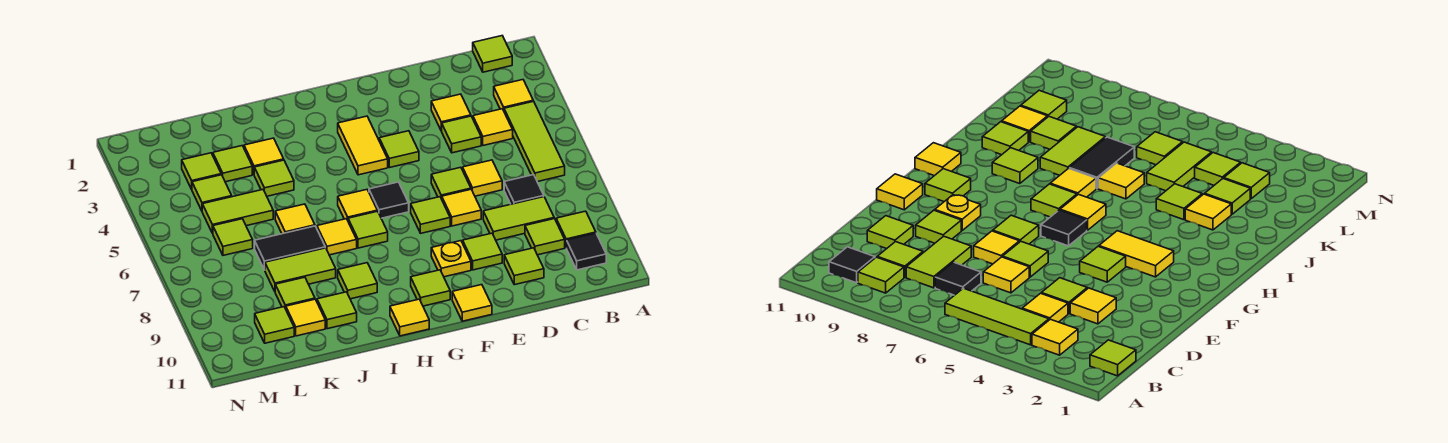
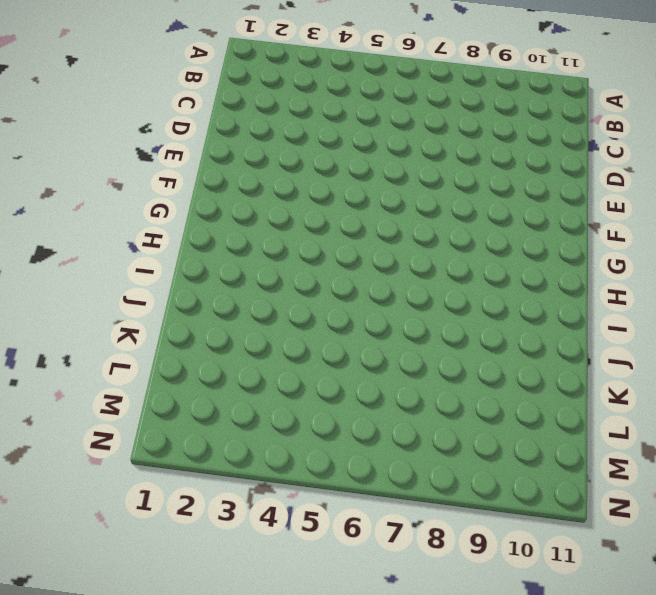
none -> lime 1x1 tile [473,36,512,72]
none -> yellow 1x1 tile [494,80,533,110]
none -> lime 1x3 tile [504,101,565,182]
none -> lime 1x1 tile [556,211,596,248]

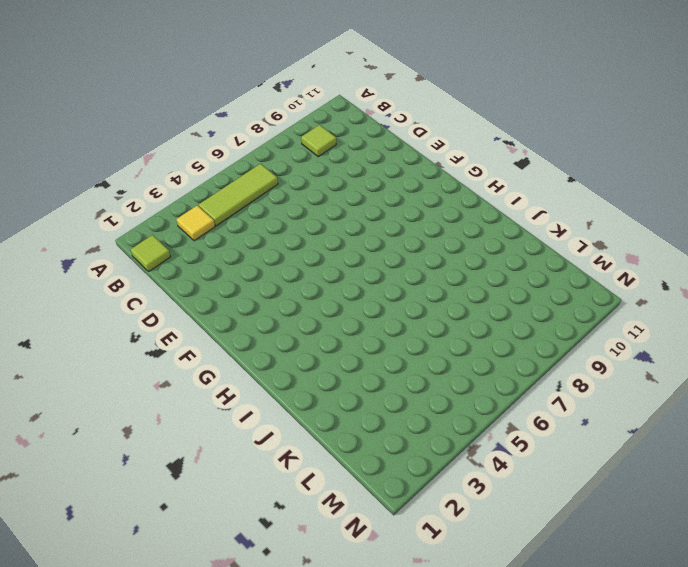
none -> black 1x1 tile [567,233,606,270]
none -> yellow 1x1 tile [473,109,513,145]
none -> black 1x1 tile [504,175,544,204]
none -> lime 1x2 tile [483,197,554,240]

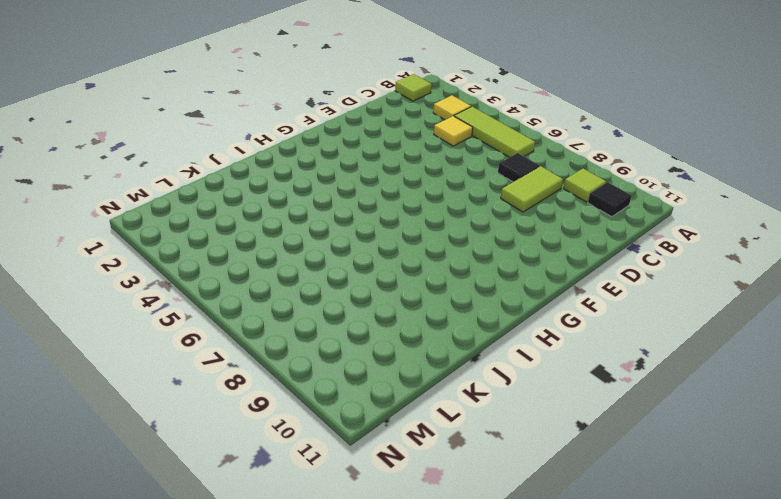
none -> lime 1x1 tile [525,219,565,255]
none -> yellow 1x1 tile [431,94,471,131]
none -> lime 1x1 tile [442,116,481,153]
none -> yellow 1x1 tile [463,160,502,196]

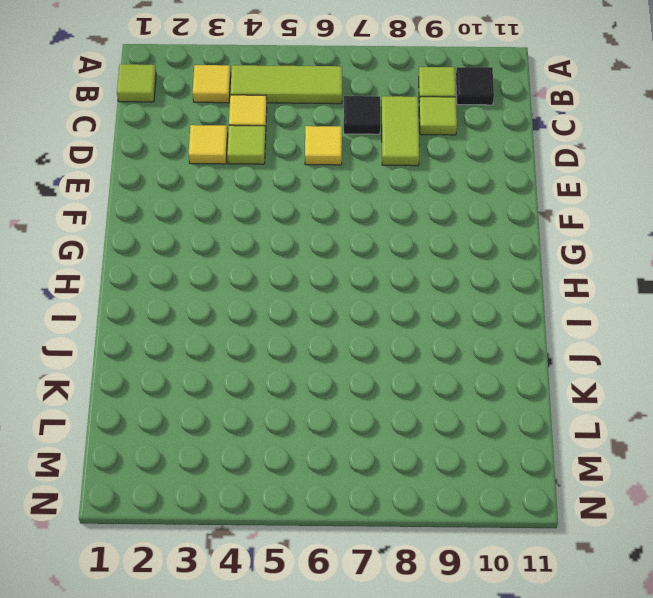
none -> lime 1x1 tile [504,248,544,285]
none -> lime 1x1 tile [431,167,471,199]
none -> yellow 1x1 tile [442,189,481,226]
none -> lime 1x1 tile [463,233,502,270]

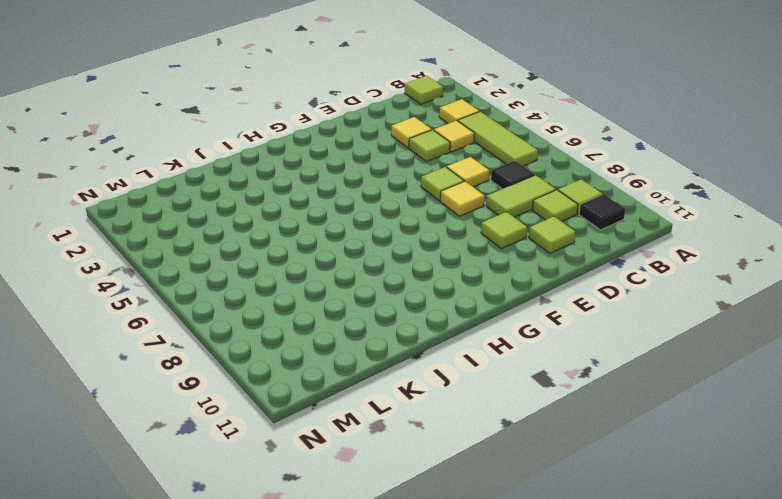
none -> lime 1x1 tile [379,131,419,168]
none -> lime 1x1 tile [411,197,450,233]
none -> yellow 1x1 plate [431,241,471,277]
none -> yellow 1x1 tile [452,285,492,321]

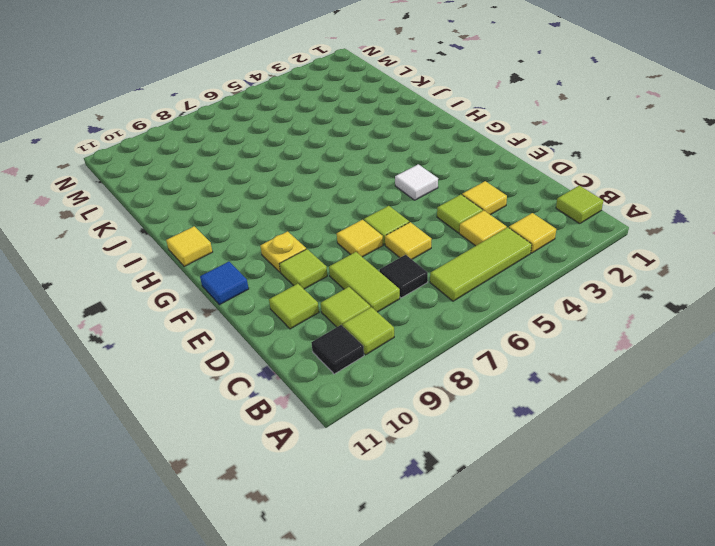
white 1x1 tile [395,164,438,200] -> lime 1x1 tile [379,131,419,168]
blue 1x1 tile [200,262,249,305] -> yellow 1x1 tile [452,285,492,321]
none -> lime 1x1 tile [411,197,450,233]
none -> yellow 1x2 tile [338,116,388,175]
none -> black 1x1 tile [369,182,409,218]
none -> lime 1x1 tile [411,270,450,306]

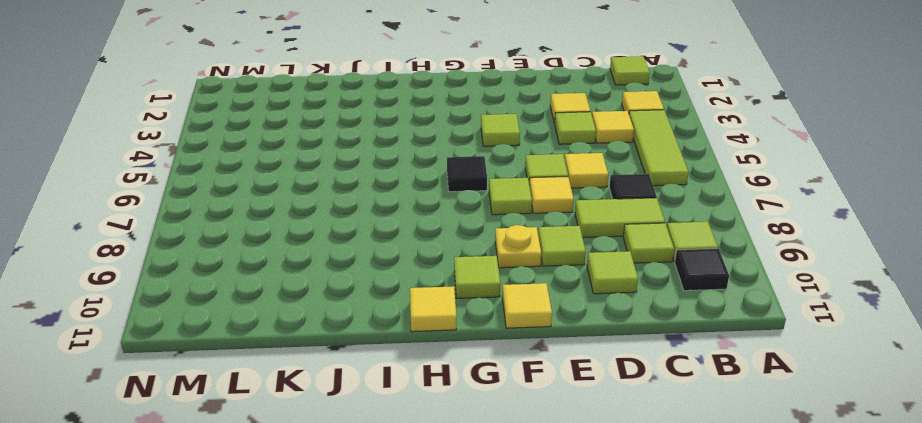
none -> yellow 1x2 tile [338,116,388,175]
none -> yellow 1x1 tile [338,190,377,220]
none -> lime 1x1 tile [348,211,388,248]
none -> yellow 1x1 tile [317,219,357,255]

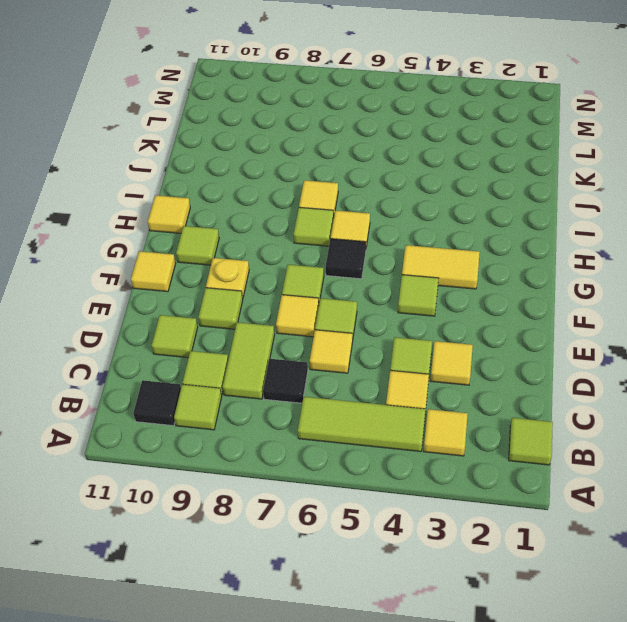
none -> lime 1x1 tile [338,263,377,299]
none -> yellow 1x1 tile [244,138,284,174]
none -> lime 1x1 tile [254,160,294,196]
none -> yellow 1x1 tile [275,204,315,234]

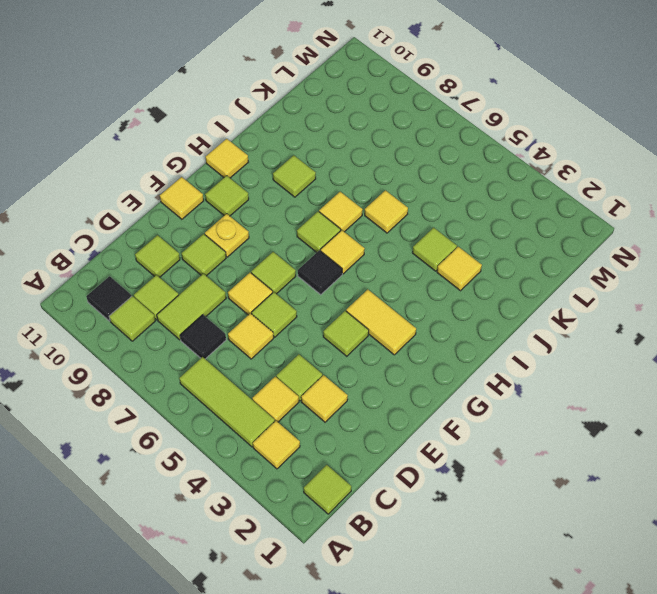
none -> black 1x2 tile [255,226,325,270]
none -> lime 1x2 tile [265,248,336,291]
none -> lime 1x1 tile [317,292,357,329]
none -> lime 1x1 tile [213,146,252,182]

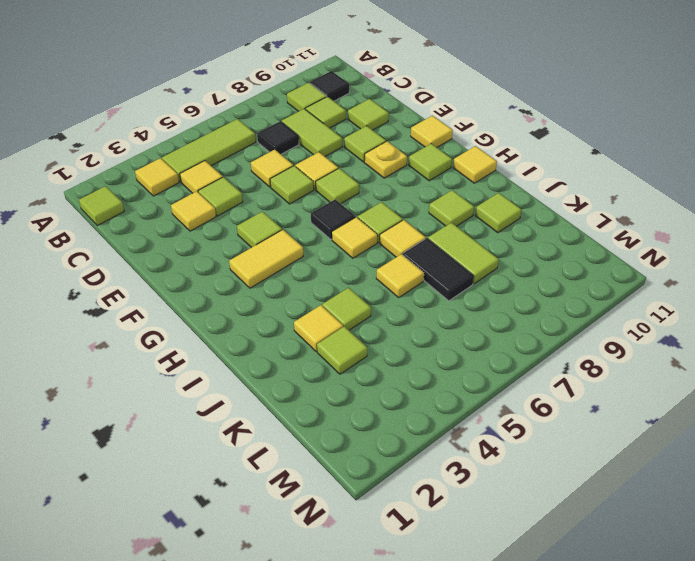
none -> lime 1x2 tile [202,190,273,233]
none -> lime 1x1 tile [275,277,315,309]
none -> yellow 1x1 tile [286,299,325,336]
none -> lime 1x1 tile [182,153,221,189]

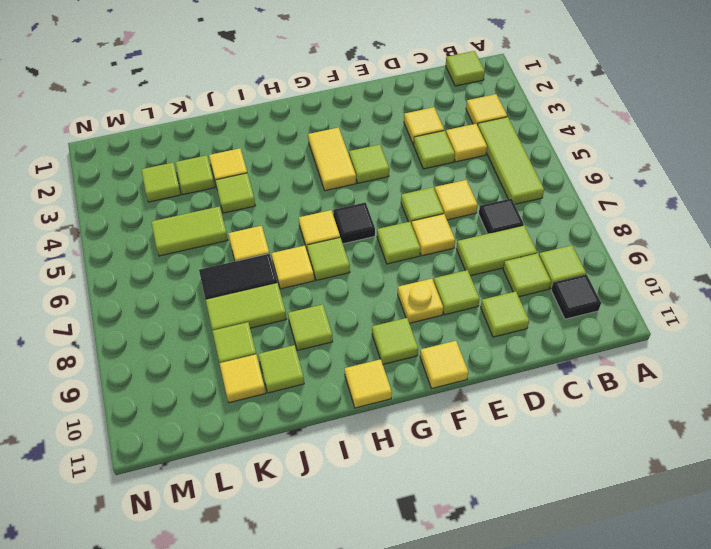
none -> lime 1x1 tile [192,175,232,211]
none -> lime 1x1 tile [213,219,253,255]
none -> lime 1x1 tile [255,307,294,343]

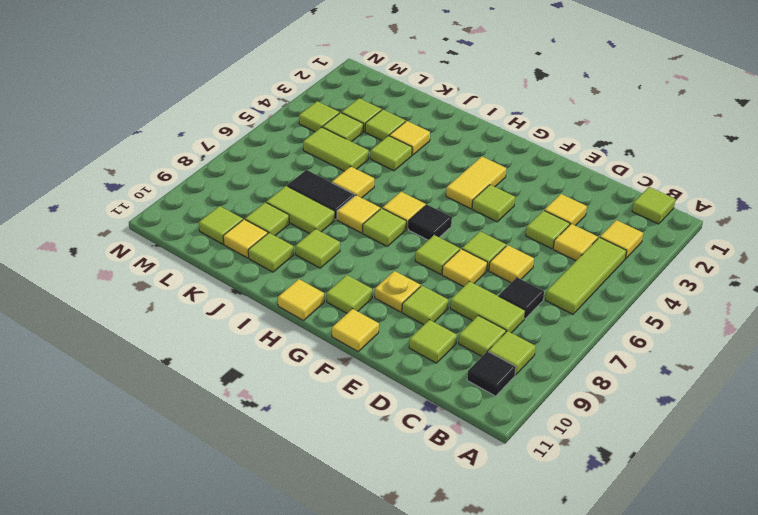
lime 1x1 tile [299,101,339,132] -> lime 1x1 tile moved to [213,219,253,255]

